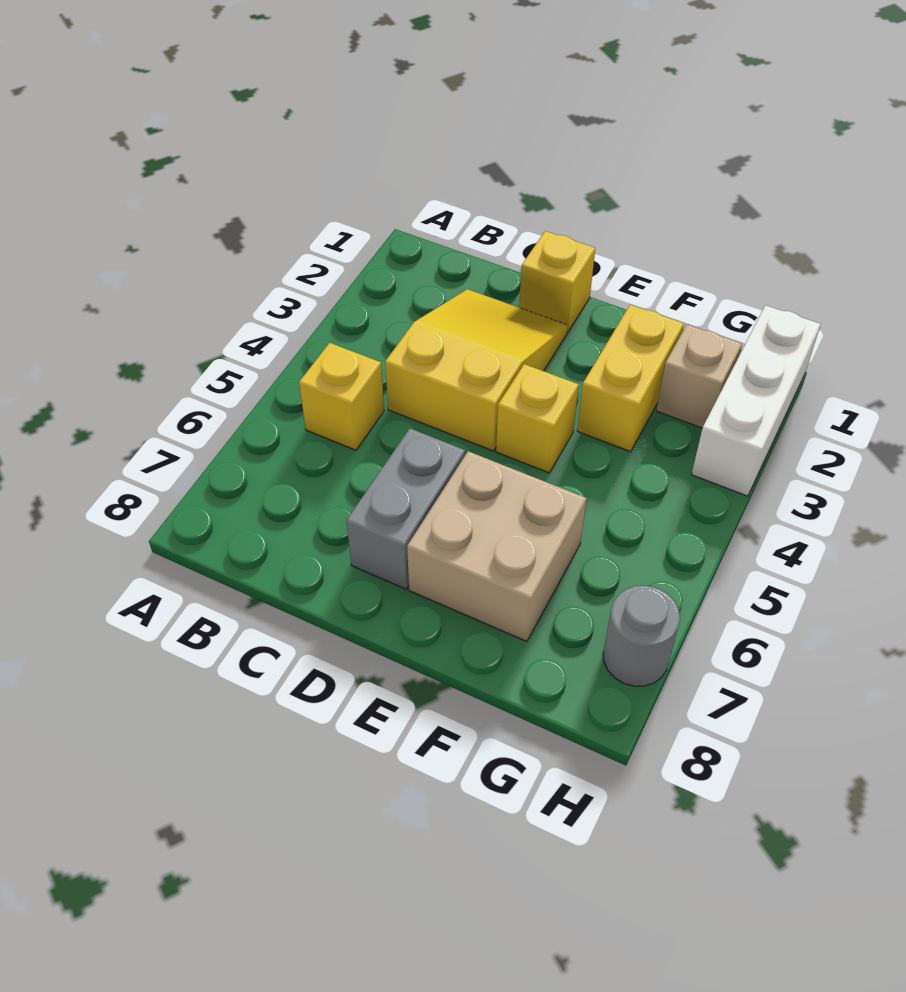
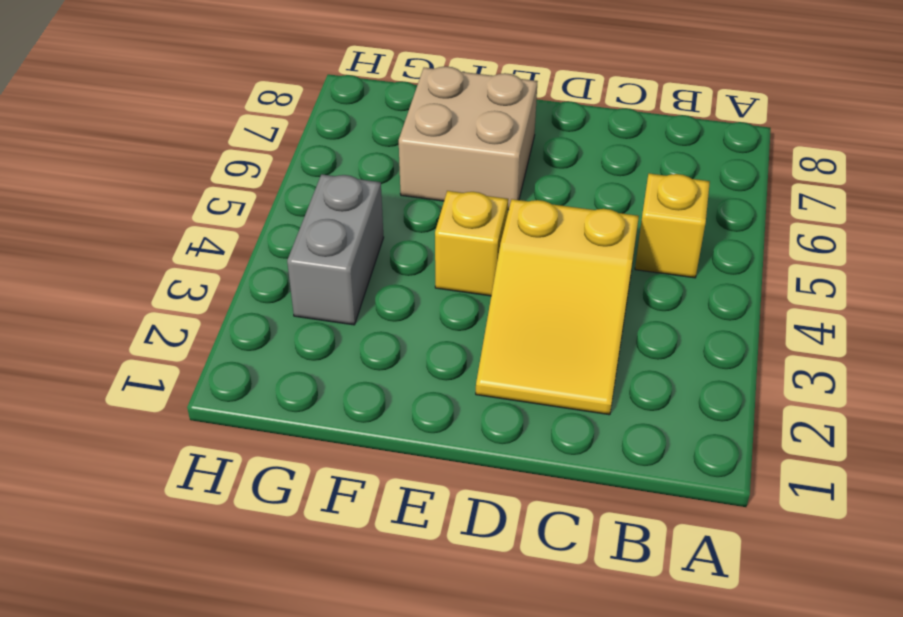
grey 1x2 brick [287,174,384,325] -> grey 1x2 brick moved to [346,428,465,589]
none -> yellow 1x1 brick [519,231,595,332]
none -> yellow 1x2 brick [577,305,684,452]

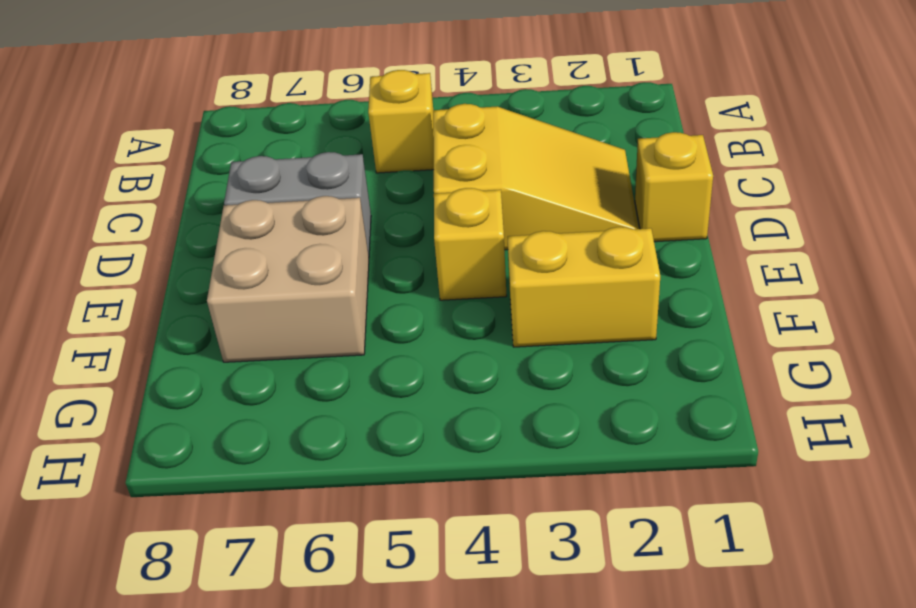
none -> tan 1x1 brick [656,324,742,428]
none -> white 1x3 brick [691,305,821,496]

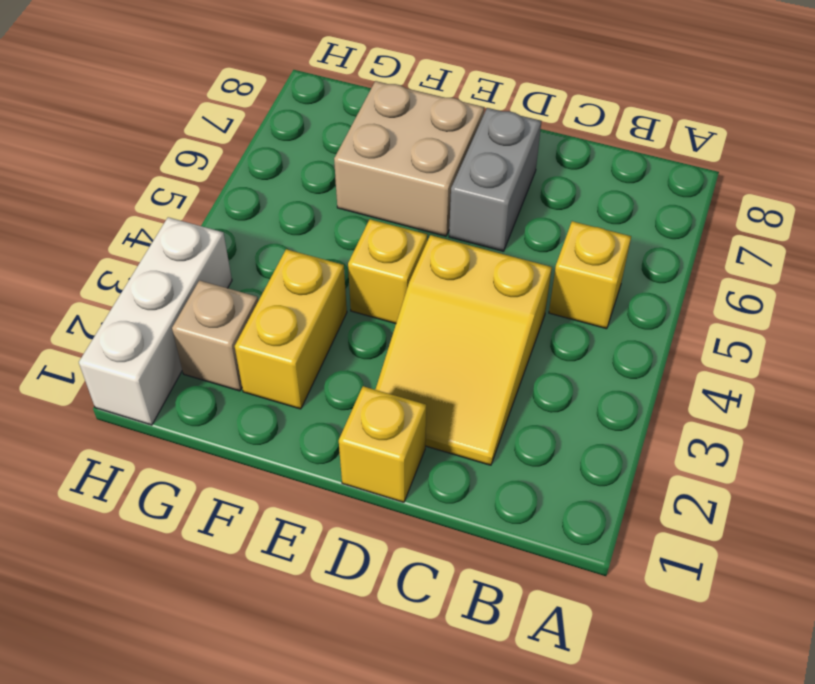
none -> grey 1x1 round brick [603,586,680,686]

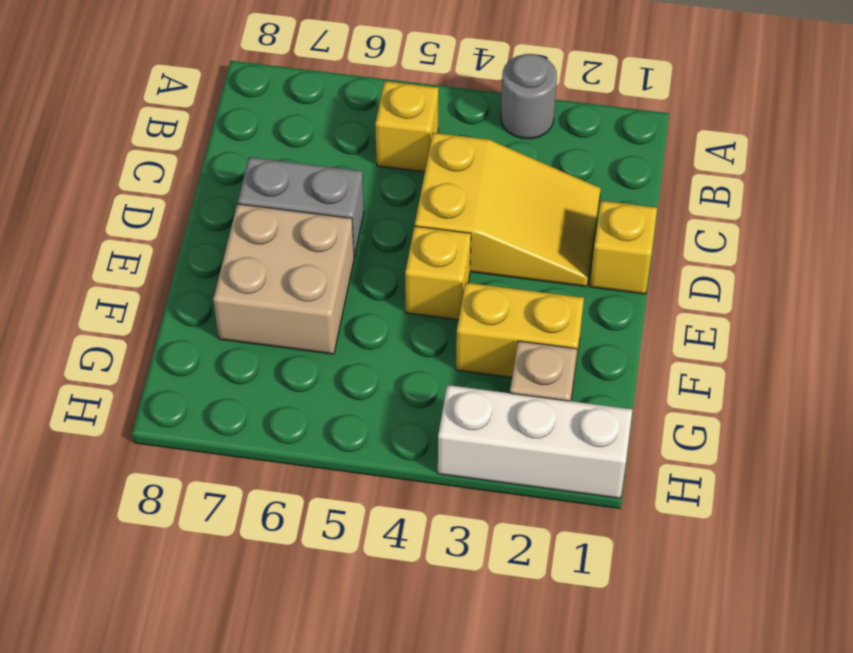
grey 1x1 round brick [501,54,557,139] -> grey 1x1 round brick moved to [603,586,680,686]

